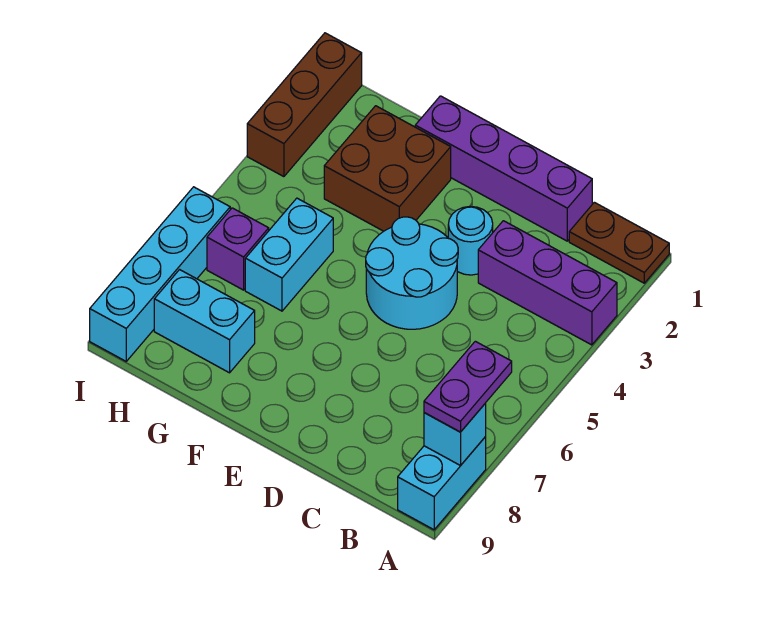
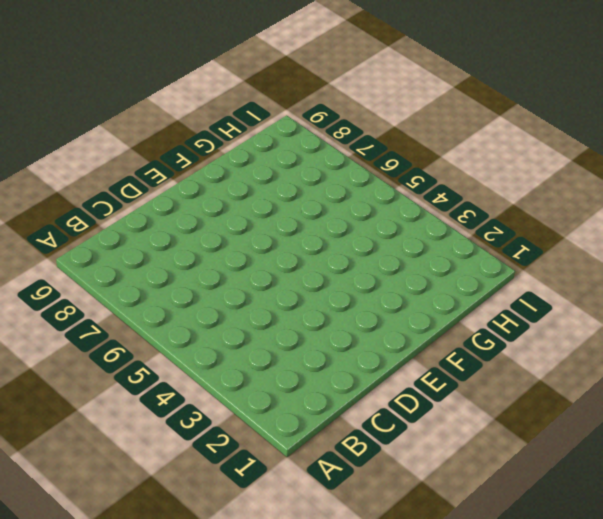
none -> brown 1x2 plate [569,202,669,283]
none -> purple 1x3 brick [478,221,617,345]
none -> cyan 1x2 brick [398,437,486,530]

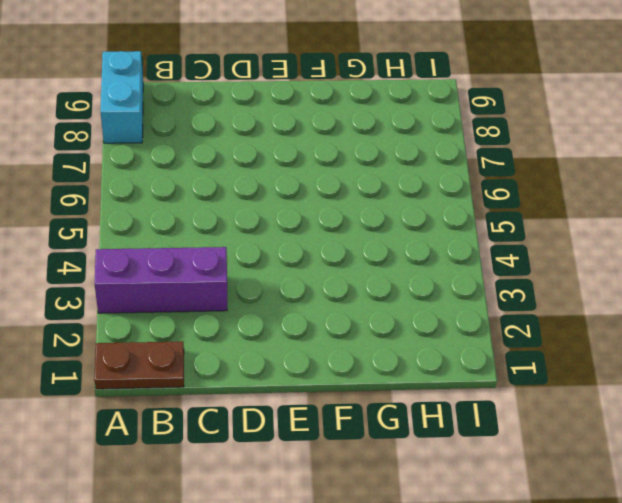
none -> purple 1x4 brick [415,96,592,241]
none -> cyan 1x1 round brick [448,206,493,275]
none -> cyan 2x2 round brick [366,217,458,329]

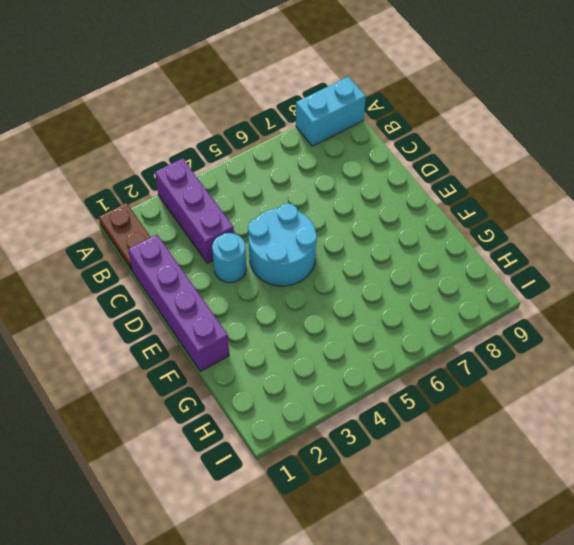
none -> brown 2x2 brick [324,106,451,231]
none -> cyan 1x2 brick [245,198,333,311]
none -> cyan 1x2 brick [154,270,255,373]

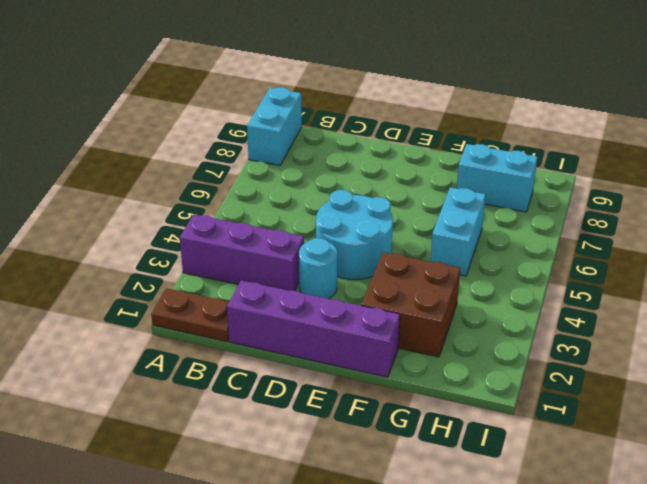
none -> purple 1x1 brick [207,208,269,290]
none -> brown 1x3 brick [247,33,362,177]
none -> cyan 1x4 brick [90,187,230,361]

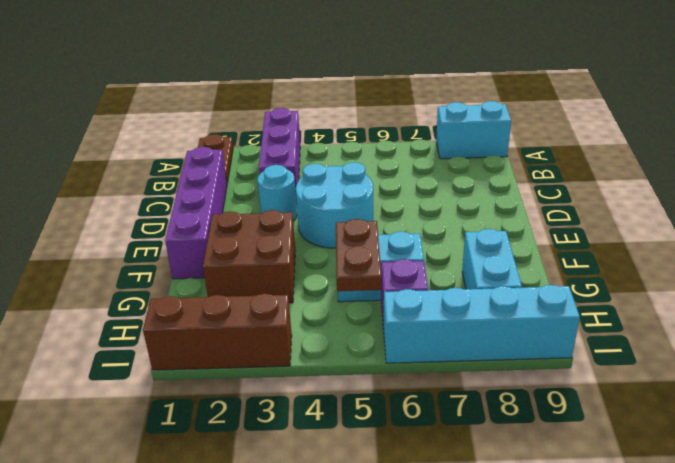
brown 1x2 plate [336,219,382,291] -> none
none -> cyan 1x1 brick [424,404,486,466]
none -> purple 1x2 plate [424,341,512,432]

